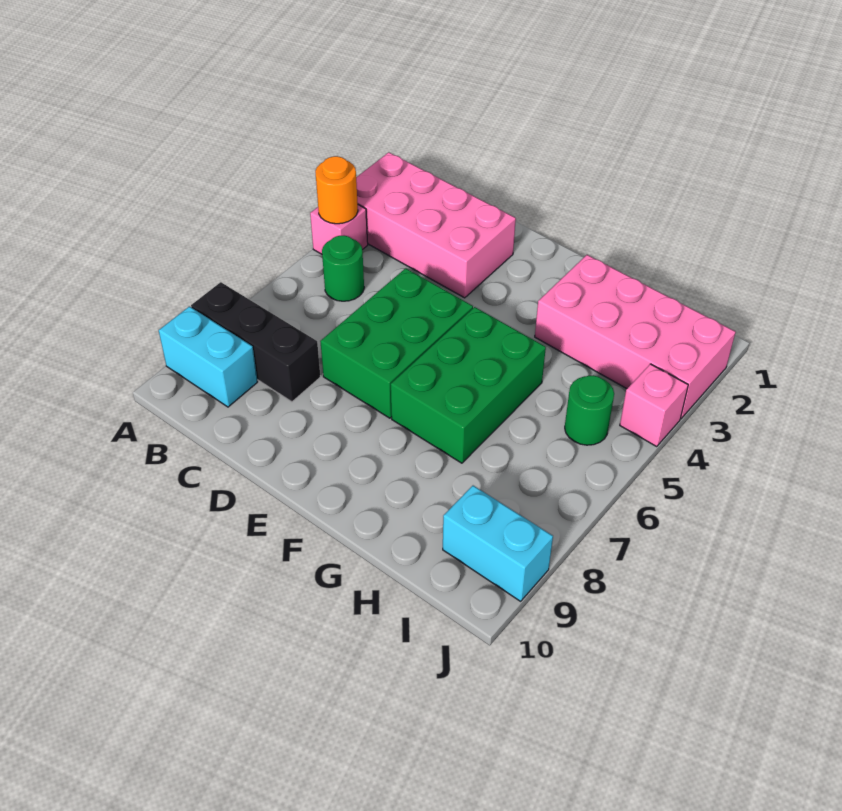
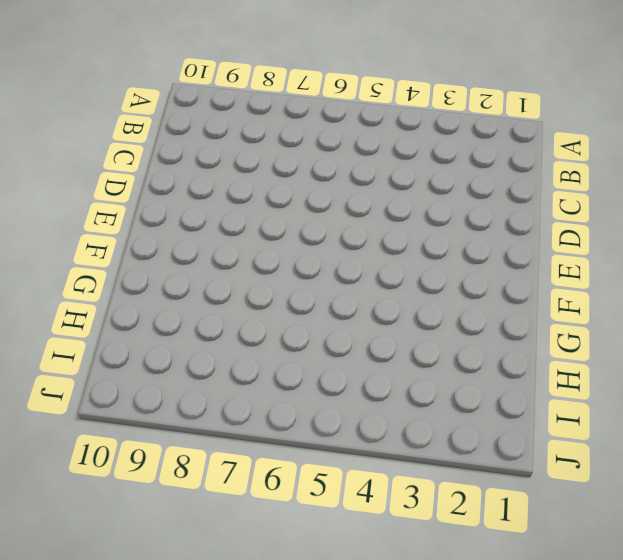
none -> pink 2x4 brick [356,152,516,298]
none -> pink 1x1 brick [310,205,368,254]
none -> black 1x3 brick [191,282,320,402]

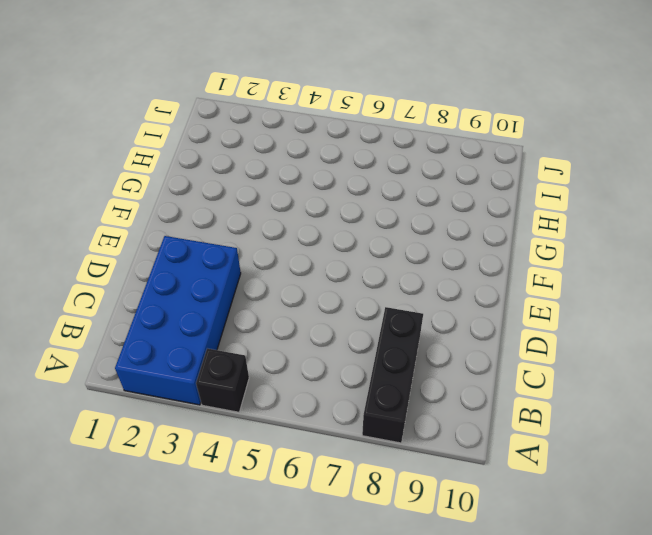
blue 2x4 brick [115,236,241,405] -> pink 2x4 brick [356,152,516,298]
black 1x1 brick [196,348,249,412] -> pink 1x1 brick [310,205,368,254]
none -> cyan 1x2 brick [159,306,258,407]
none -> green 1x1 round brick [322,236,364,301]
none -> green 2x3 brick [320,268,473,418]

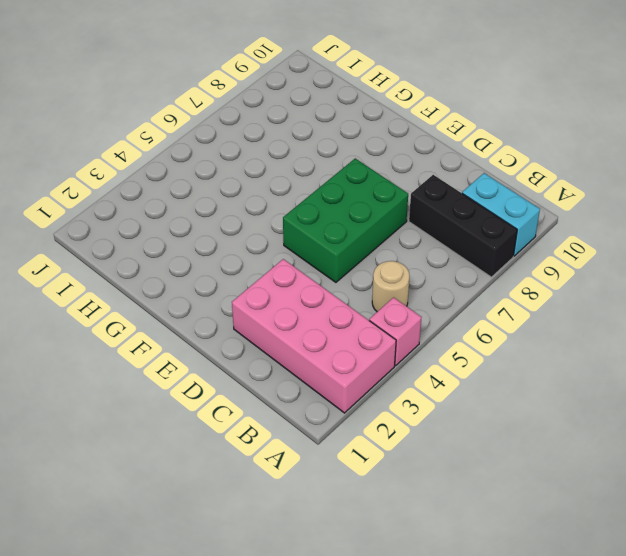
tan 1x1 round brick [372,261,410,312] -> green 1x1 round brick [322,236,364,301]
none -> green 2x3 brick [391,307,546,463]
none -> pink 2x4 brick [535,255,736,419]
none -> green 1x1 round brick [565,375,614,445]

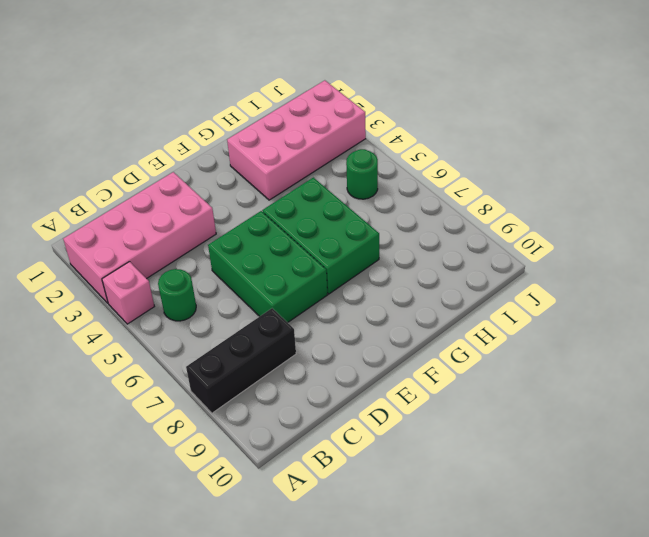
none -> cyan 1x2 brick [159,306,258,407]
none -> cyan 1x2 brick [443,486,553,601]
none -> pink 1x1 brick [620,364,688,447]

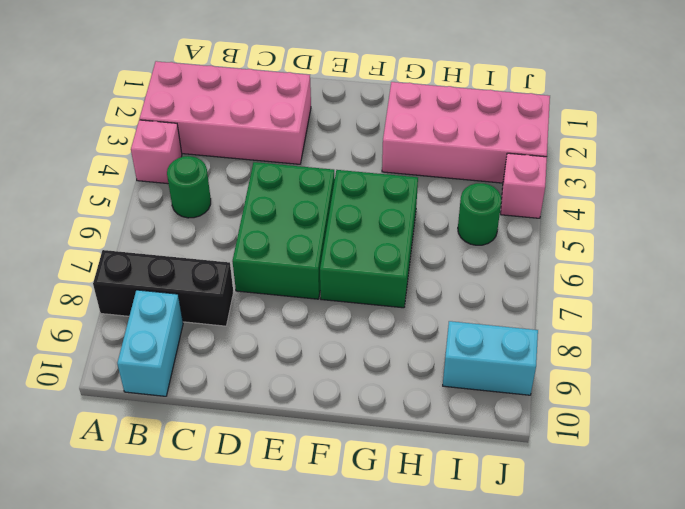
cyan 1x2 brick [117,290,183,396] -> cyan 1x2 brick turned to [159,306,258,407]
none -> orange 1x1 round brick [315,156,358,224]

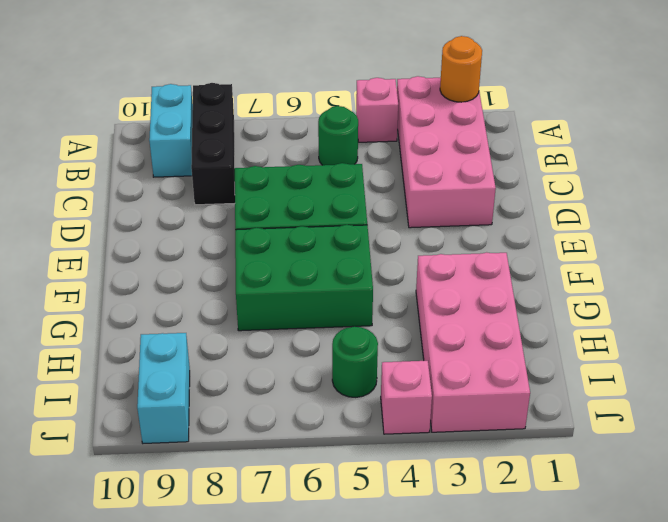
orange 1x1 round brick [440,36,482,102] -> orange 1x1 round brick moved to [315,156,358,224]

